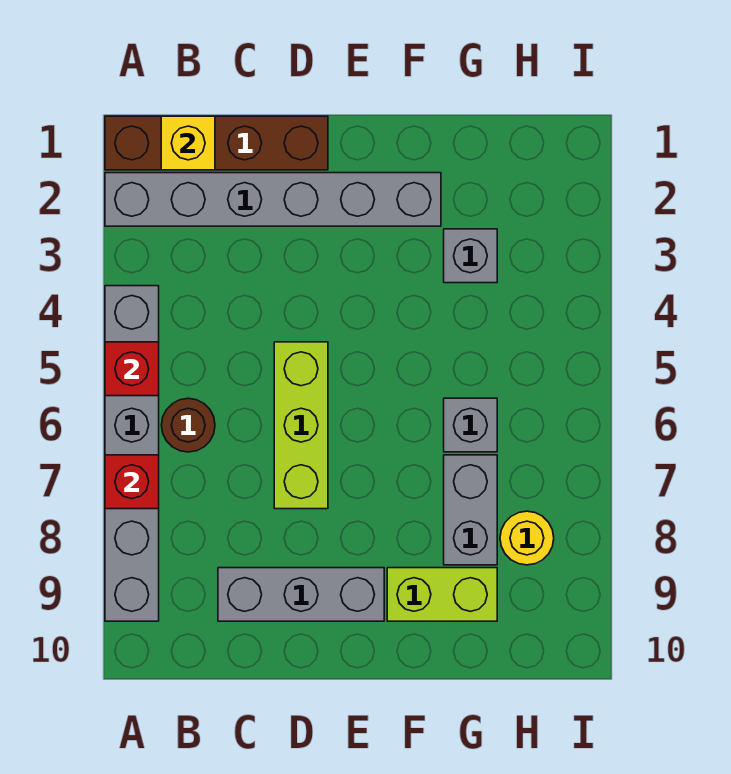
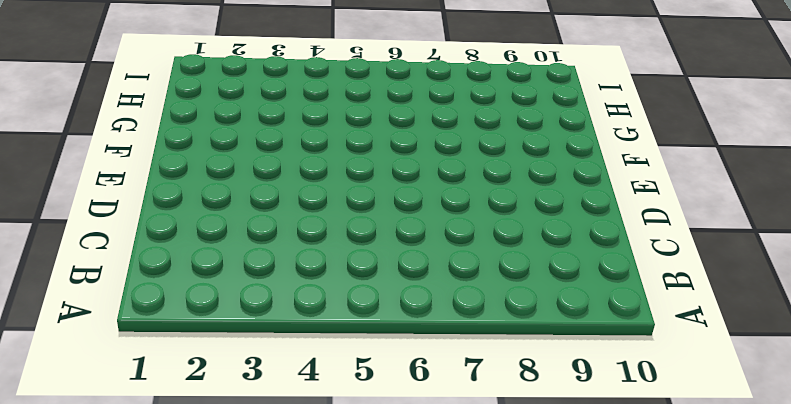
none -> brown 1x4 brick [105,116,328,170]
none -> grey 1x6 brick [105,173,441,226]
none -> grey 1x6 brick [105,286,159,621]

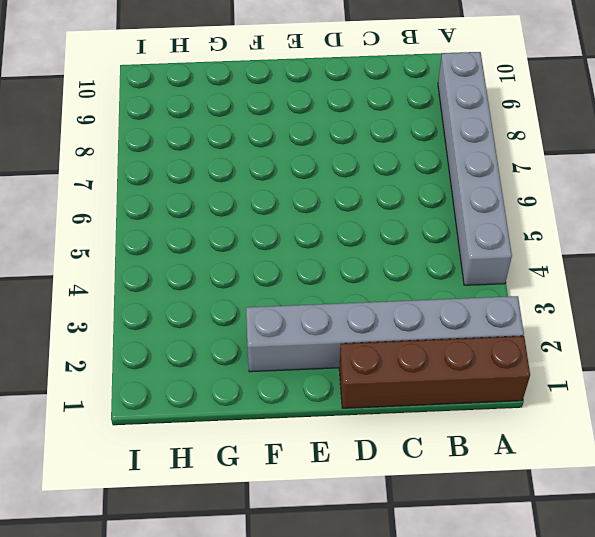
none -> brown 1x1 round brick [161,398,215,452]
none -> grey 1x3 brick [218,568,384,621]
none -> lime 1x3 brick [274,342,328,509]

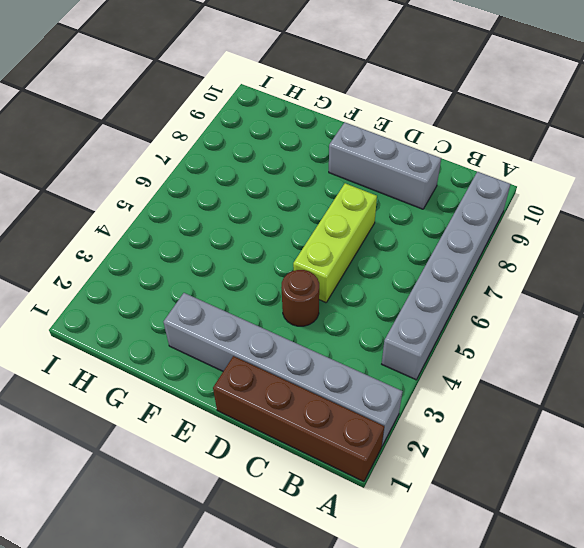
brown 1x1 round brick [281,270,319,326] -> brown 1x1 round brick moved to [161,398,215,452]
none -> lime 1x2 brick [387,568,497,621]
none -> grey 1x1 brick [444,229,497,283]
none -> grey 1x1 brick [444,398,497,452]

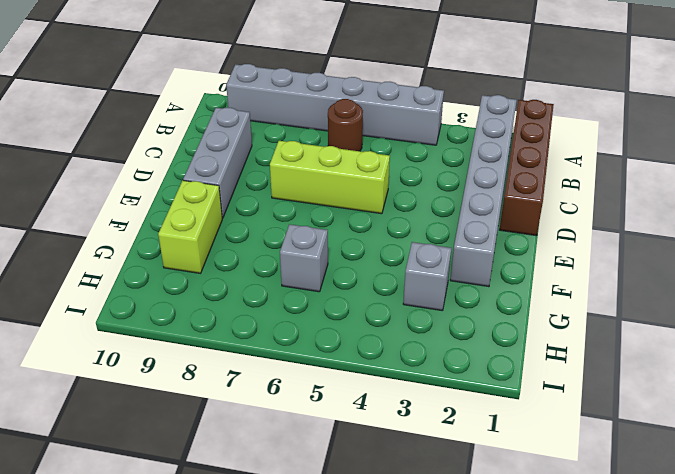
none -> grey 1x2 brick [444,455,497,565]
none -> yellow 1x1 round brick [500,511,554,565]
none -> red 1x1 brick [105,342,159,396]

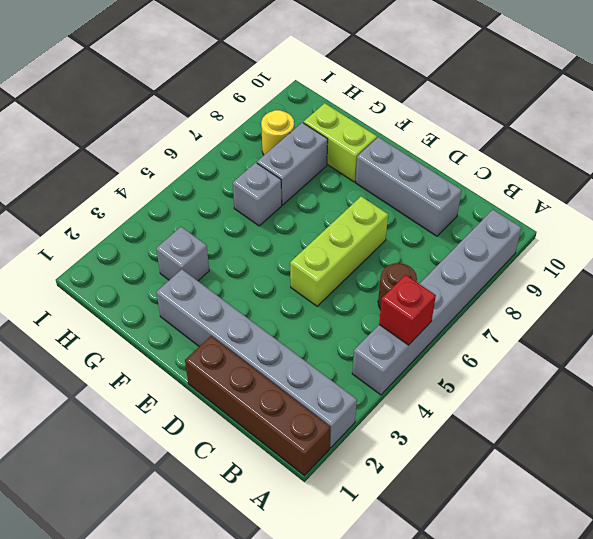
none -> red 1x1 brick [105,455,159,509]
none -> yellow 1x1 brick [161,116,215,170]

